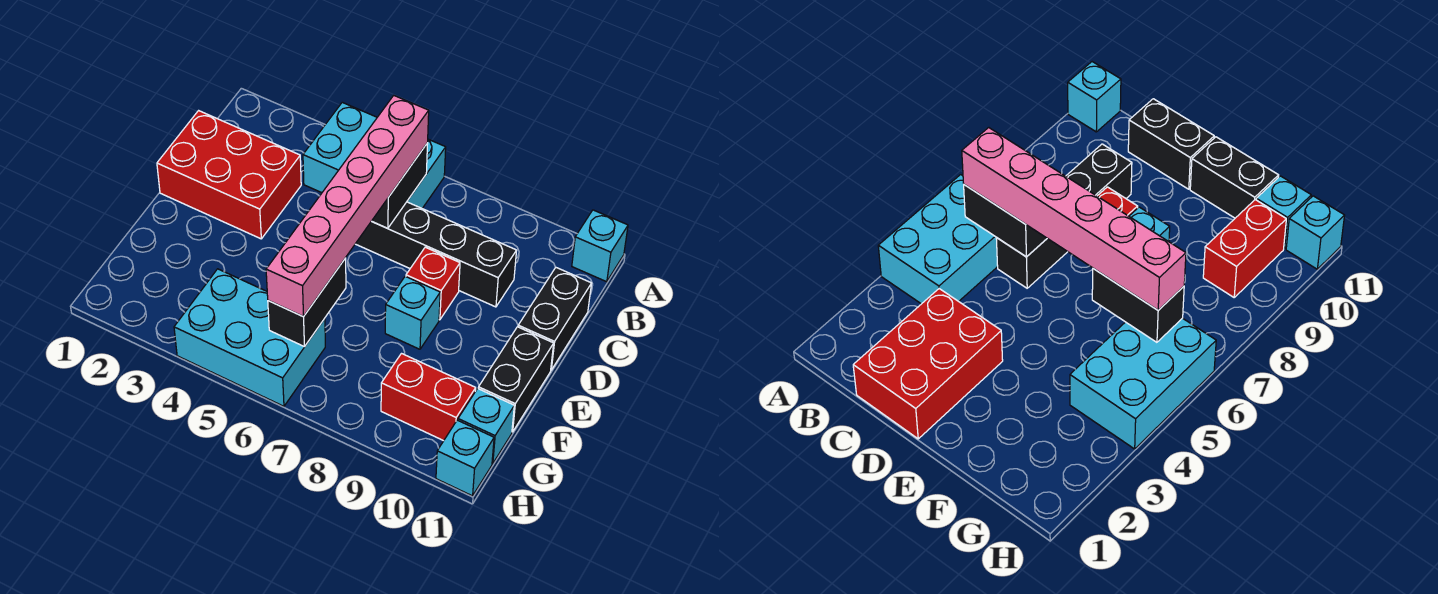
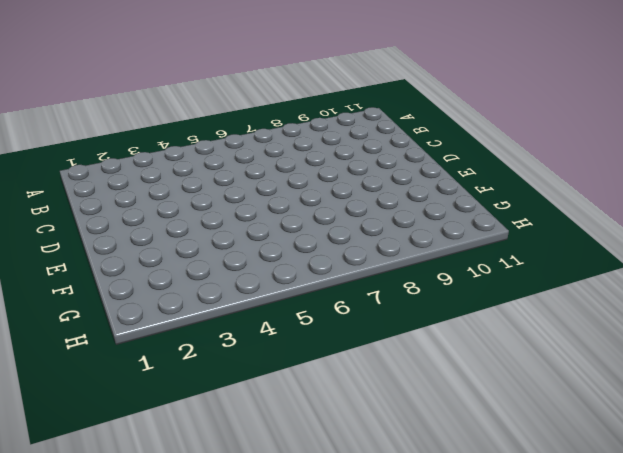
none -> cyan 2x3 brick [303,102,446,208]
none -> cyan 1x1 brick [572,210,628,282]
none -> red 2x3 brick [157,111,301,239]

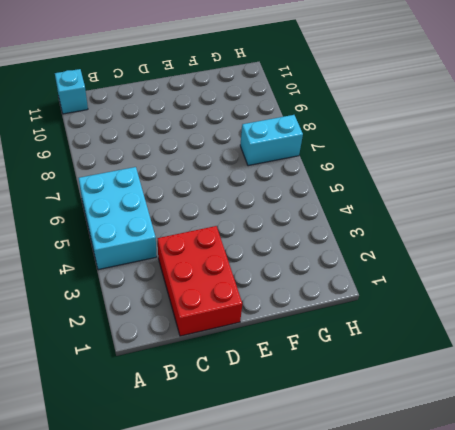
cyan 1x2 brick [240,115,303,166] -> none
none -> black 1x4 brick [356,202,517,307]
none -> black 1x2 brick [518,268,591,370]
none -> red 1x1 brick [406,247,460,320]

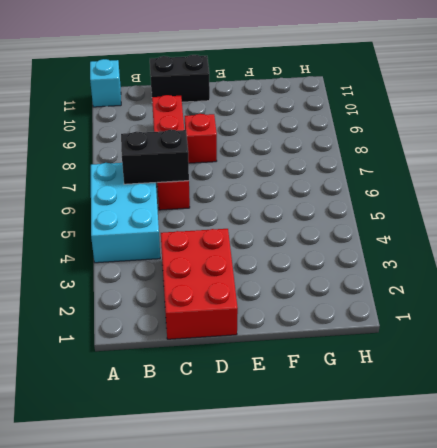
red 1x4 brick [152,95,190,210] -> black 1x4 brick [356,202,517,307]
none -> cyan 1x1 brick [385,276,440,349]
none -> black 1x2 brick [478,327,554,432]
none -> cyan 2x3 brick [174,269,325,406]

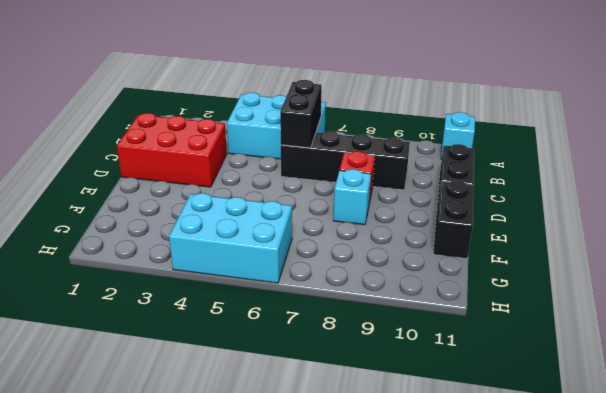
none -> red 1x2 brick [381,354,476,441]
none -> cyan 1x1 brick [458,389,514,464]
none -> cyan 1x1 brick [436,420,494,496]

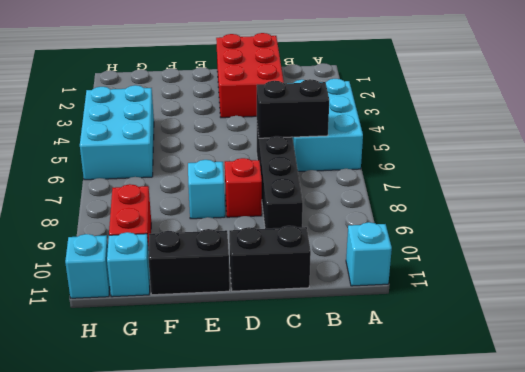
none -> black 1x2 brick [268,258,346,347]
none -> pink 1x6 brick [266,96,429,317]

